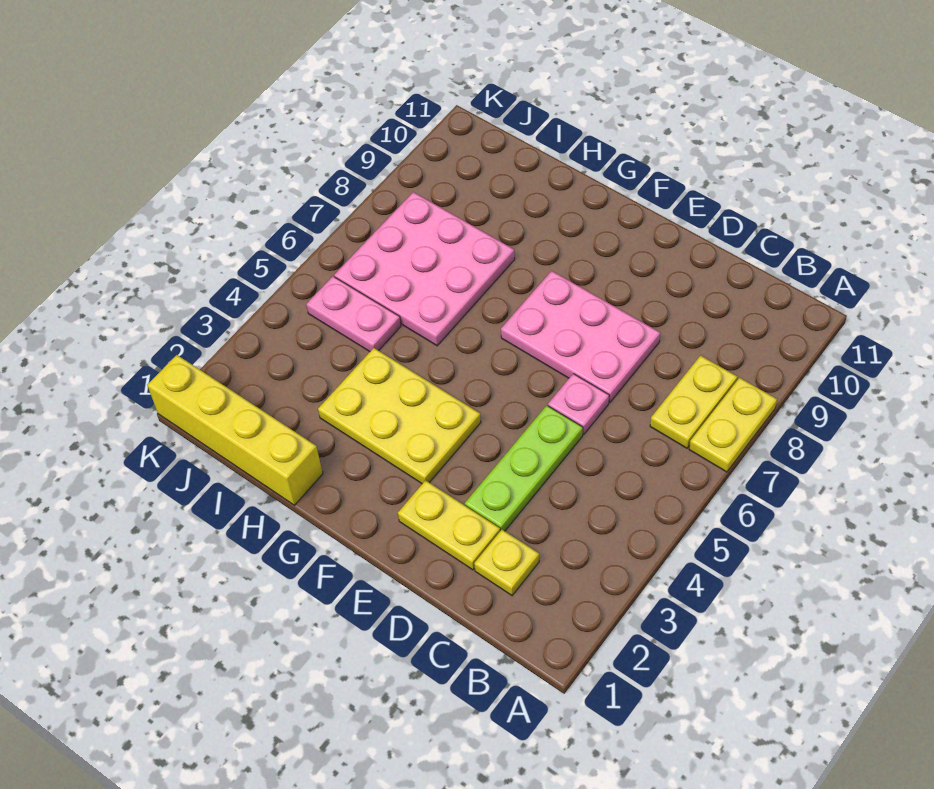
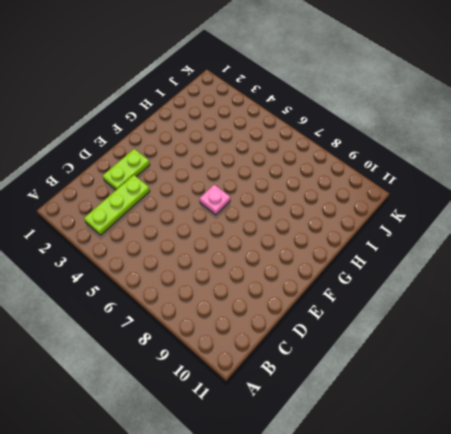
lime 1x3 plate [84,175,150,235] -> lime 1x3 plate turned to [465,405,583,531]
lime 1x2 plate [103,149,150,190] -> yellow 1x2 plate [398,480,500,570]
pink 1x1 plate [200,185,230,215] -> pink 1x1 plate moved to [548,374,609,435]
none -> yellow 1x2 plate [689,378,777,472]
none -> yellow 1x2 plate [650,356,737,448]

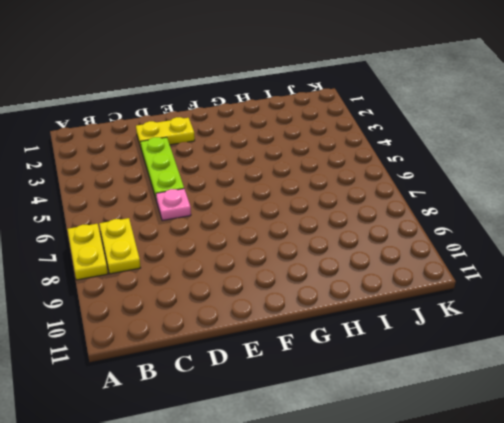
none -> yellow 1x1 plate [474,530,539,595]
none -> pink 2x3 plate [501,271,660,403]

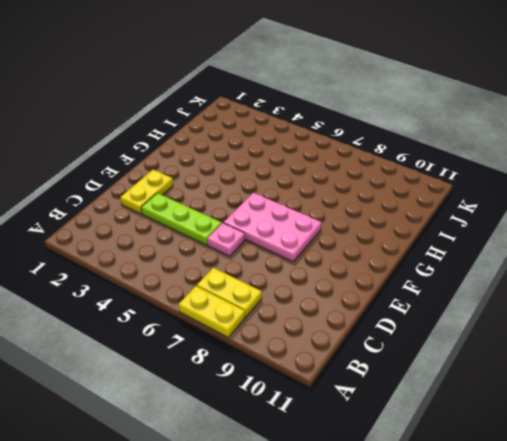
pink 2x3 plate [224,193,322,262] -> pink 2x3 plate turned to [501,271,660,403]
none -> yellow 1x1 plate [474,530,539,595]
none -> yellow 2x3 plate [318,348,481,484]

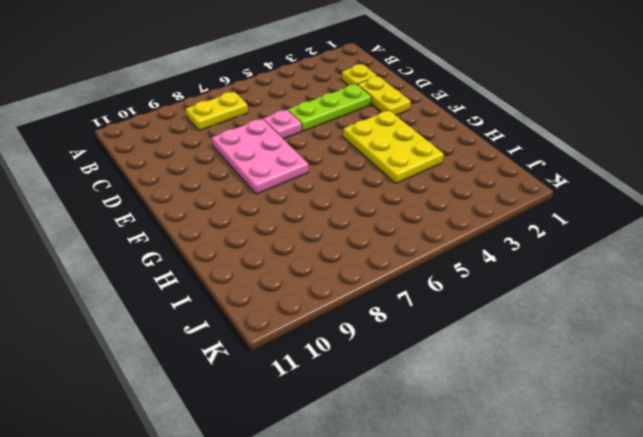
none -> yellow 1x2 plate [689,378,777,472]
none -> yellow 1x4 brick [147,355,323,505]

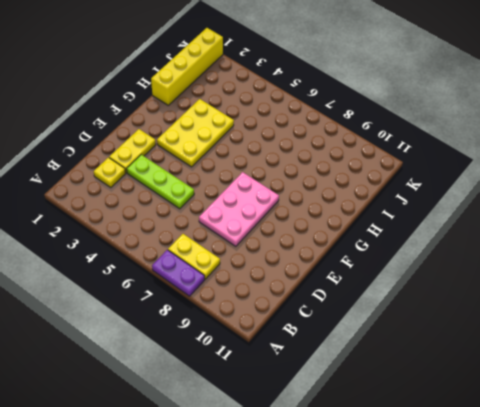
purple 1x2 plate [152,250,205,296] -> yellow 1x2 plate [689,378,777,472]
none -> pink 1x1 plate [548,374,609,435]
none -> pink 3x3 plate [334,192,515,346]

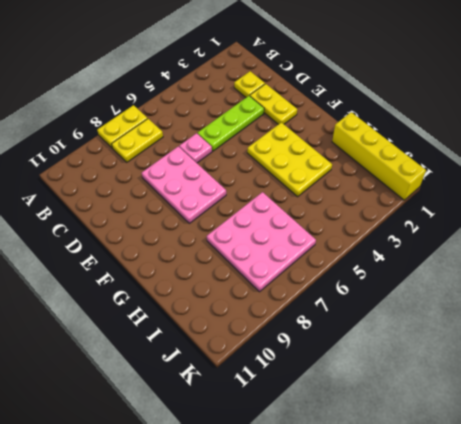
none -> pink 1x2 plate [306,276,401,352]

